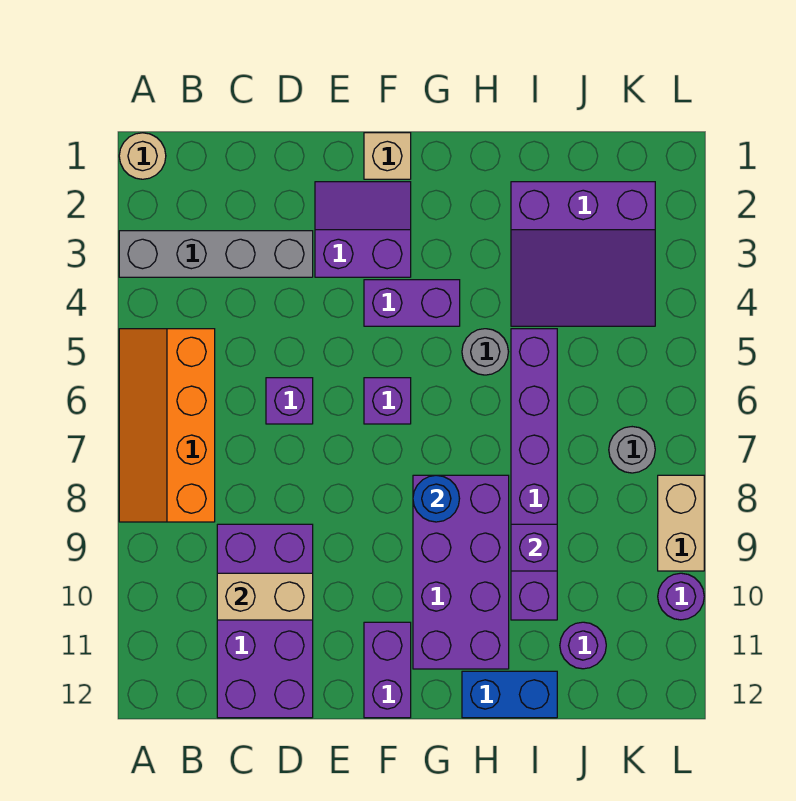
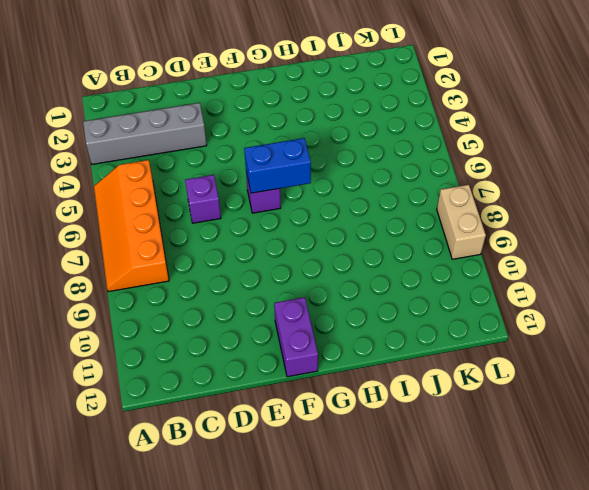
blue 1x2 brick [244,138,311,193] -> blue 1x2 brick moved to [462,671,557,718]
none -> tan 1x1 round brick [119,133,166,179]
none -> purple 2x4 brick [217,524,313,718]
none -> purple 2x2 slope [315,182,411,277]

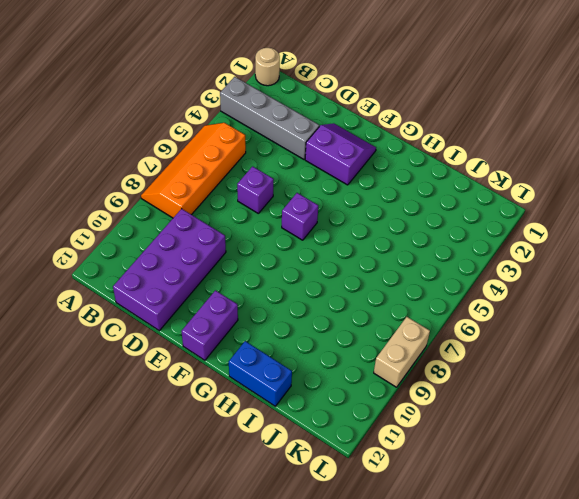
none -> tan 1x1 brick [364,133,411,179]
none -> purple 1x2 brick [364,280,460,326]
none -> purple 2x4 brick [413,475,509,669]

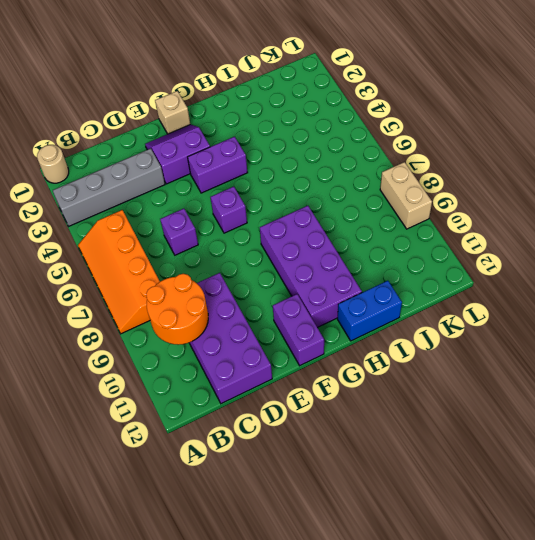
orange 2x2 round brick [146,274,208,345] -> tan 1x2 brick [217,573,313,620]
none -> grey 1x1 round brick [462,329,508,375]
none -> purple 3x3 slope [511,182,655,326]
none -> purple 1x6 brick [511,329,557,620]

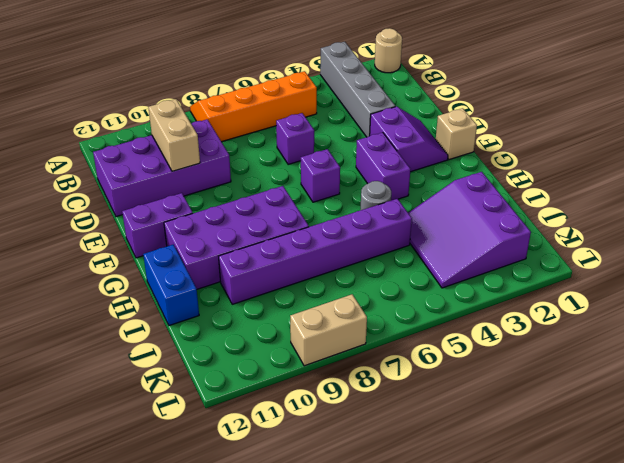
none -> purple 1x1 round brick [560,622,606,669]
none -> grey 1x1 round brick [609,427,655,473]
none -> purple 1x1 round brick [658,573,704,620]

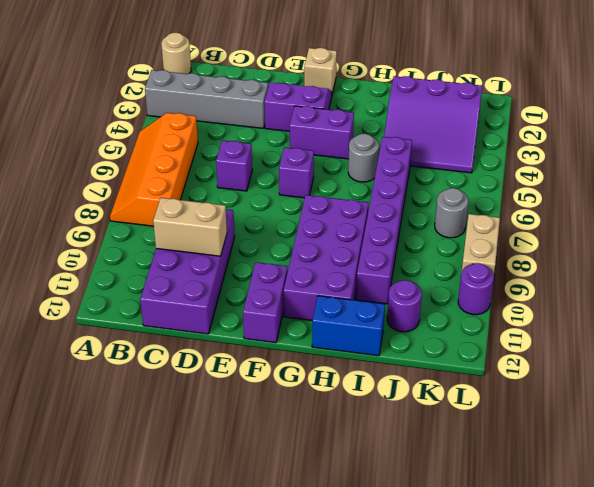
none -> blue 1x1 round brick [413,475,460,522]
none -> purple 1x1 brick [511,524,557,571]

